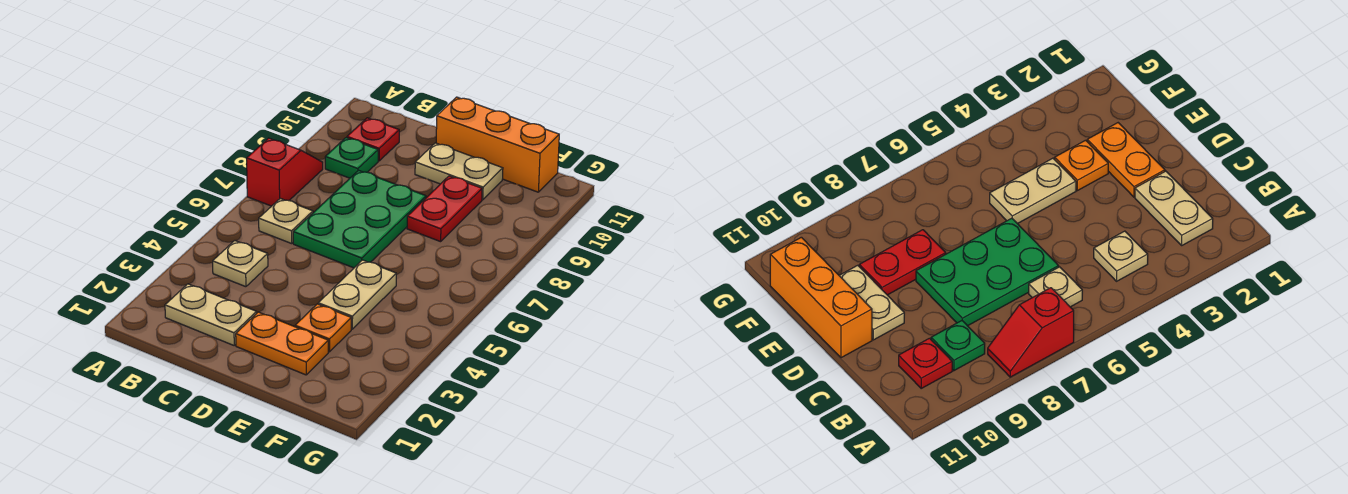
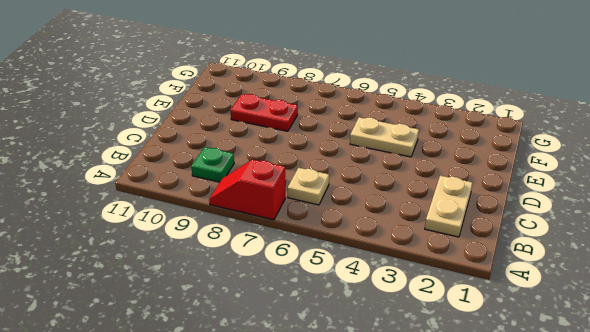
none -> tan 1x1 plate [213,241,268,287]
none -> red 1x1 plate [347,118,399,161]
none -> green 2x3 plate [293,170,426,268]

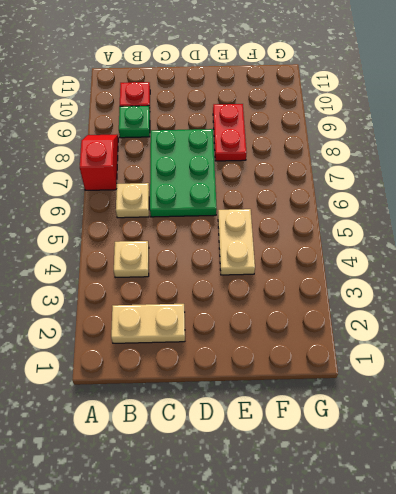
none -> orange 1x2 plate [236,312,328,375]
none -> tan 1x2 plate [415,143,503,200]
none -> orange 1x3 brick [436,97,559,192]

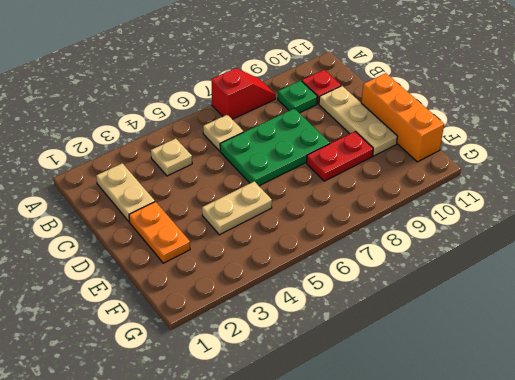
tan 1x3 plate [319,86,398,156] -> tan 1x2 plate [415,143,503,200]
none -> orange 1x1 plate [295,304,351,352]

